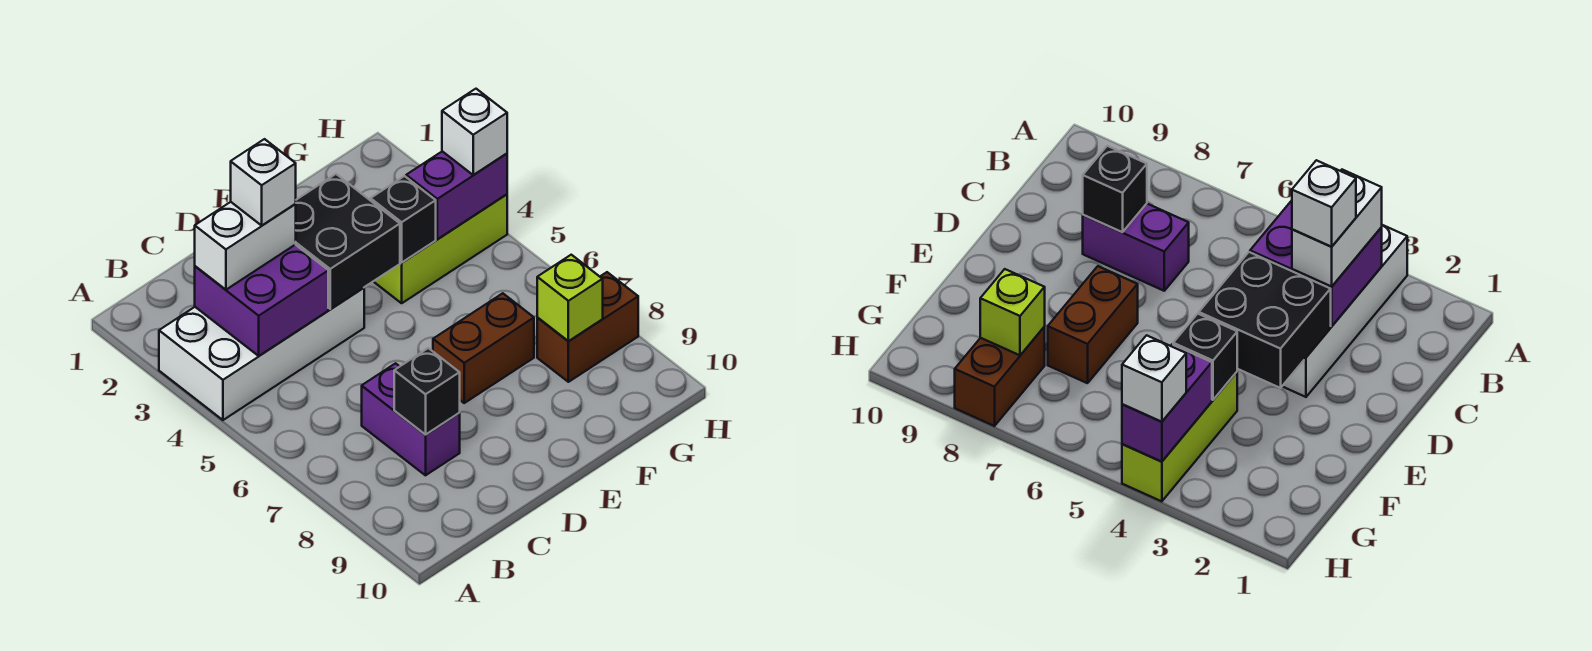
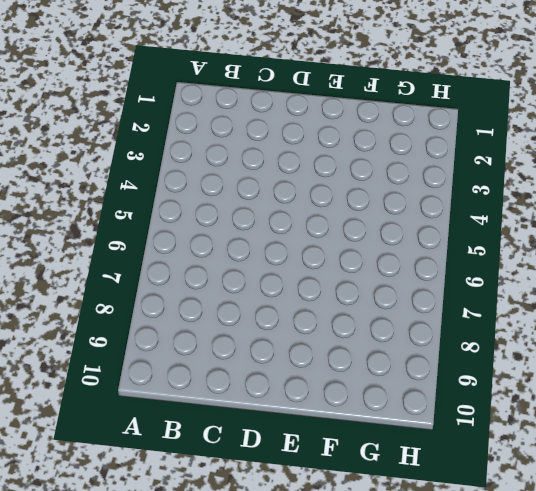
none -> white 2x4 brick [159,288,364,420]
none -> purple 1x2 brick [362,363,460,475]
none -> brown 1x2 brick [433,293,534,403]

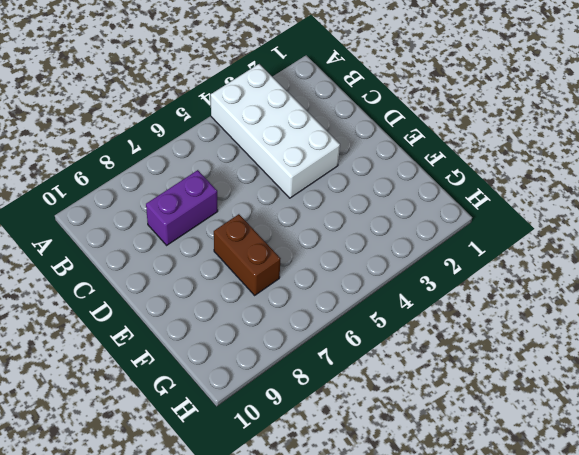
none -> lime 1x3 brick [373,194,507,303]
none -> brown 1x2 brick [537,272,638,382]
none -> purple 2x2 brick [195,245,328,356]

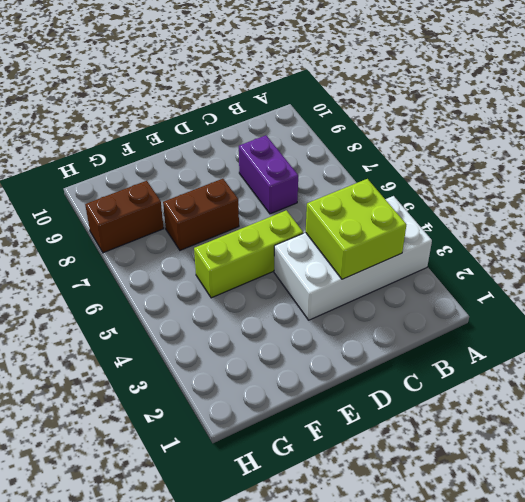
lime 2x2 brick [306,179,406,279] -> purple 2x2 brick [195,245,328,356]
lime 1x3 brick [194,210,303,298] -> lime 1x3 brick moved to [373,194,507,303]
none -> black 1x1 brick [394,348,460,435]
none -> black 2x2 brick [296,174,400,309]
none -> black 1x1 brick [371,176,436,263]

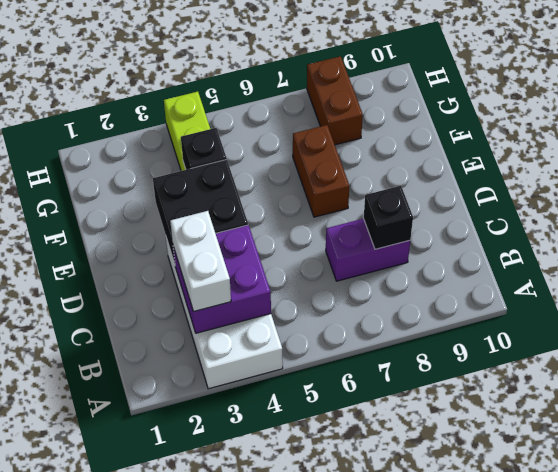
none -> purple 1x2 brick [406,151,507,239]
none -> lime 1x1 brick [537,255,603,341]
none -> white 1x1 brick [442,89,507,175]

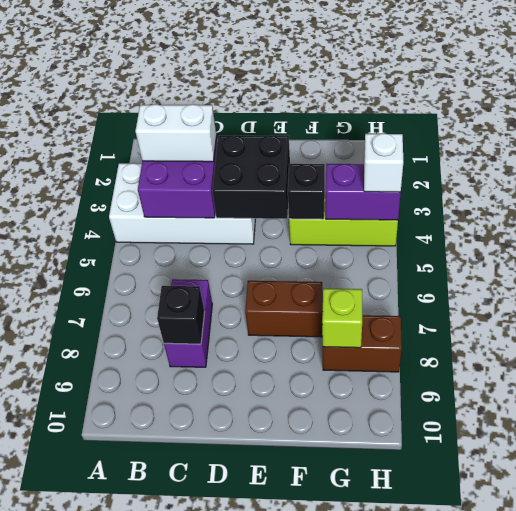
none -> white 1x1 brick [231,139,296,225]

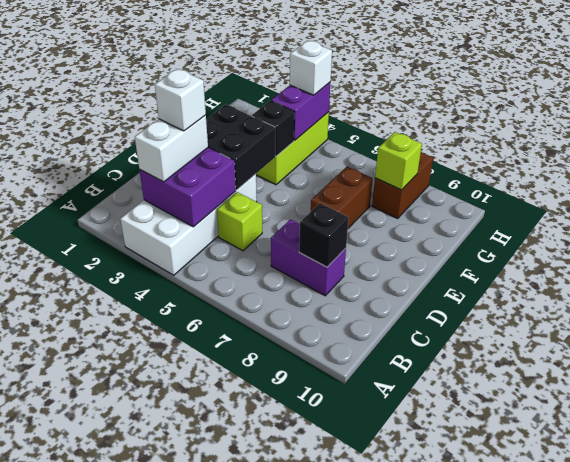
lime 1x1 brick [217,192,262,251] -> none

